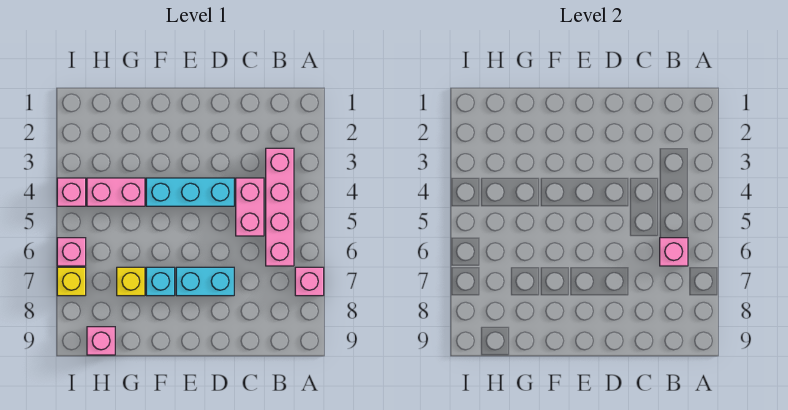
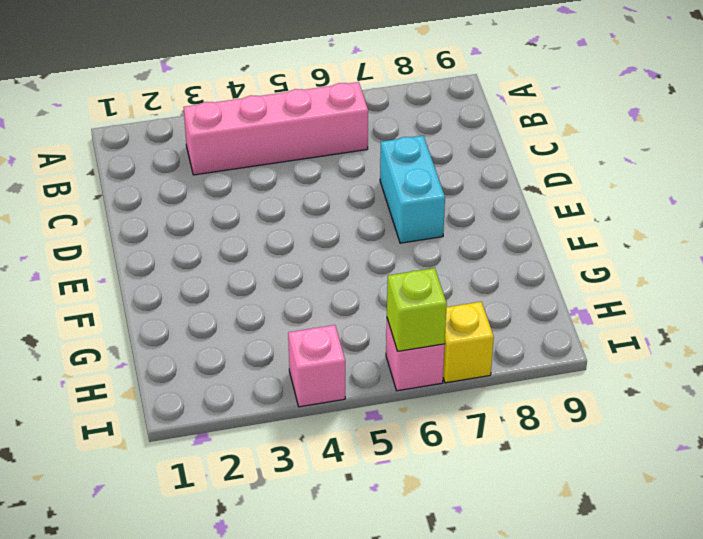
lime 1x1 brick [387,268,447,351] -> none
none -> pink 1x1 brick [295,267,324,296]
none -> pink 1x2 brick [236,178,264,236]
none -> cyan 1x3 brick [146,178,234,206]

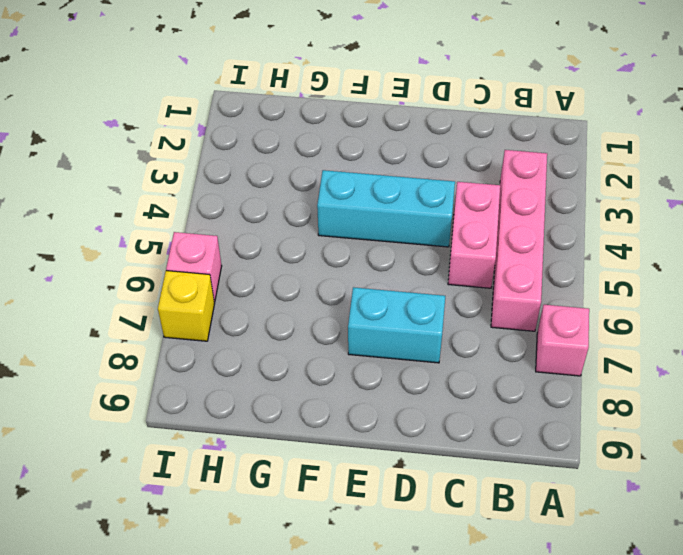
none -> cyan 1x1 brick [146,267,175,296]
none -> pink 1x2 brick [87,178,145,206]
none -> yellow 1x1 brick [117,267,145,296]

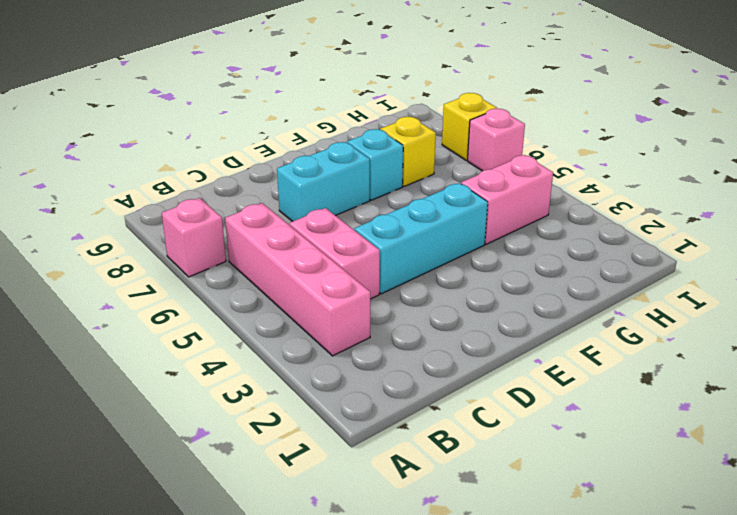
none -> pink 1x1 brick [87,327,115,355]
none -> pink 1x1 brick [57,178,86,206]
none -> pink 1x1 brick [660,238,688,266]

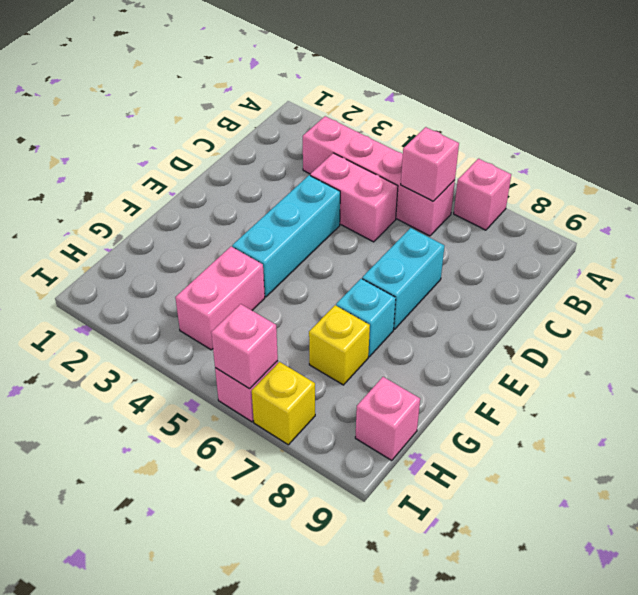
pink 1x1 brick [211,304,278,389] -> pink 1x1 brick moved to [57,178,86,206]

